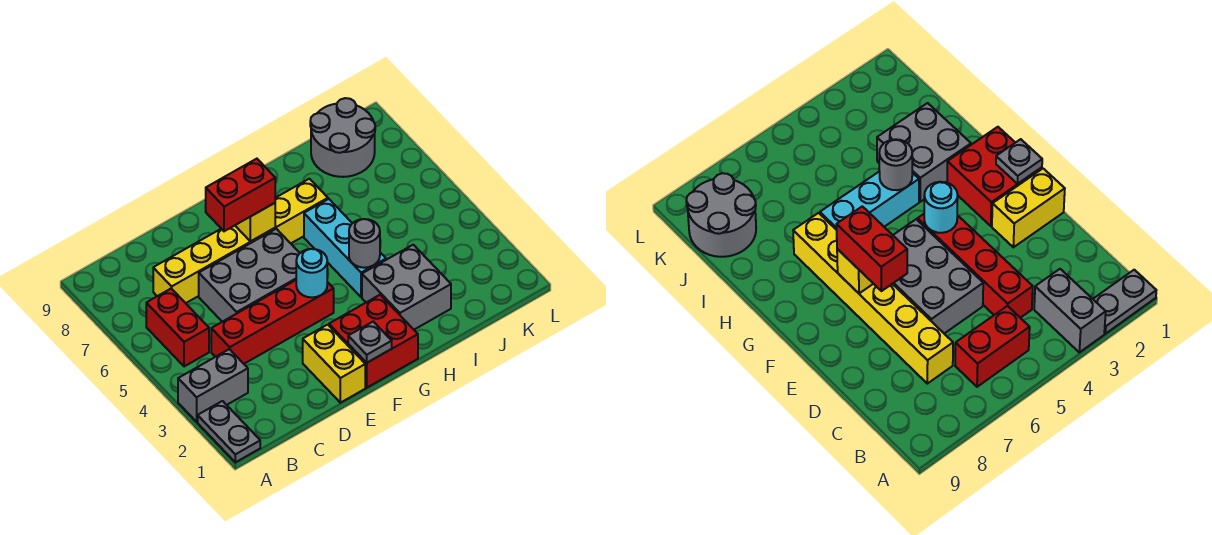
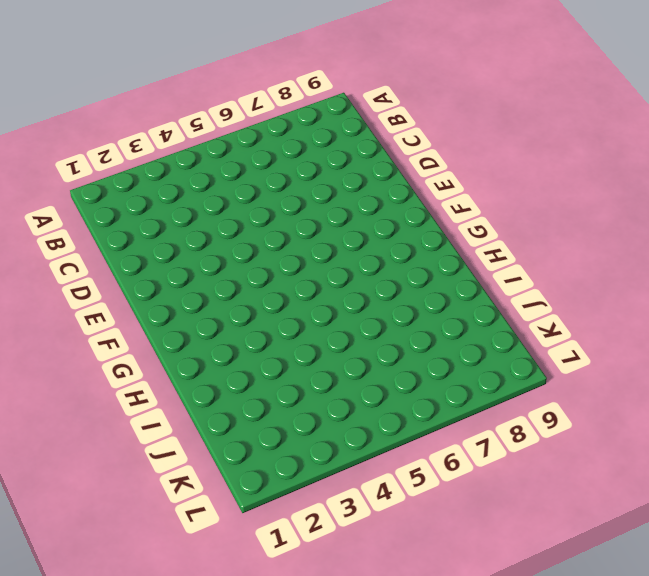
none -> grey 1x2 plate [198,401,260,462]
none -> grey 1x2 brick [178,349,248,422]
none -> red 1x2 brick [146,289,209,367]

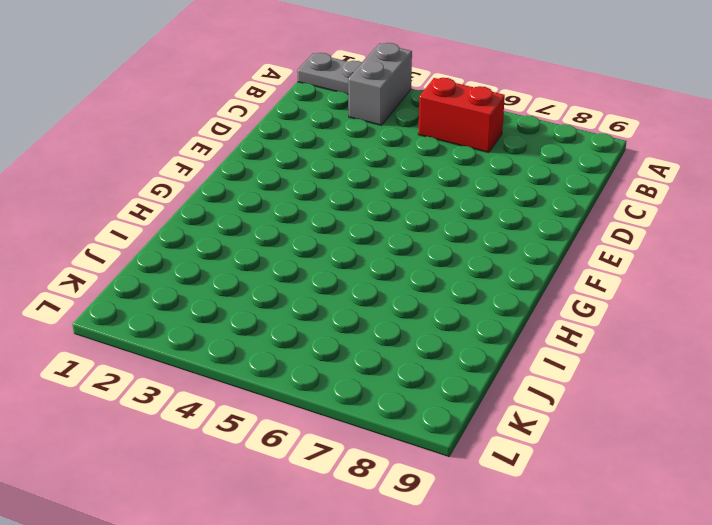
none -> red 1x4 brick [211,280,334,364]
none -> yellow 1x6 brick [153,179,328,303]
none -> grey 2x3 brick [199,229,300,322]

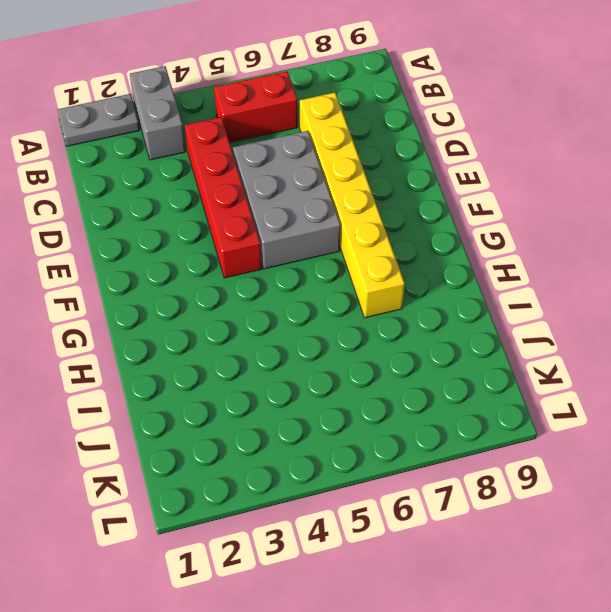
none -> yellow 1x2 brick [303,325,365,403]
none -> red 2x2 brick [329,295,418,388]
none -> grey 2x2 brick [362,245,451,330]

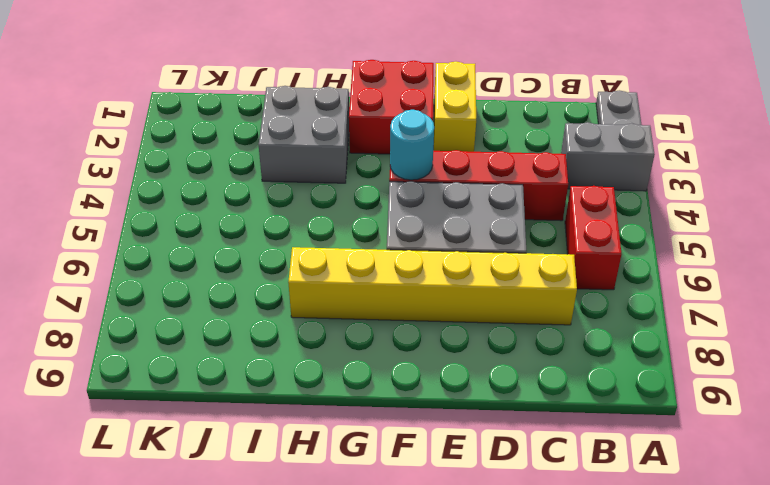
none -> cyan 1x3 brick [304,199,386,297]
none -> grey 2x2 round brick [310,98,375,177]
none -> grey 1x1 plate [348,322,392,363]

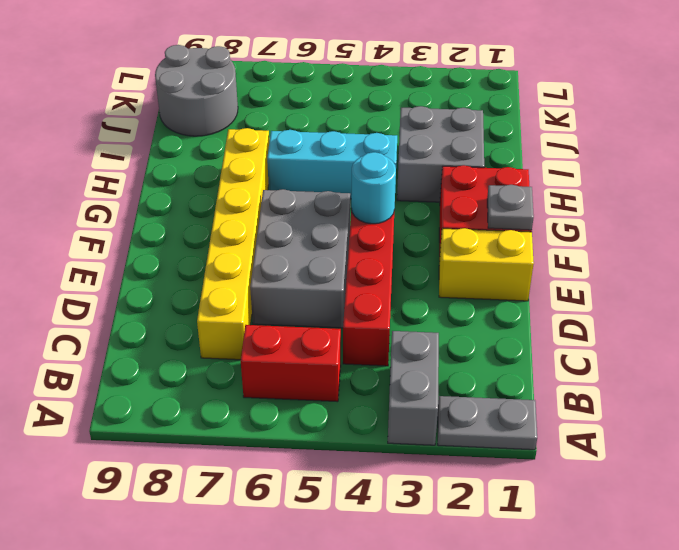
none -> yellow 1x1 brick [235,203,275,242]
none -> grey 1x1 round brick [349,219,380,268]
none -> red 1x2 brick [205,159,275,231]

